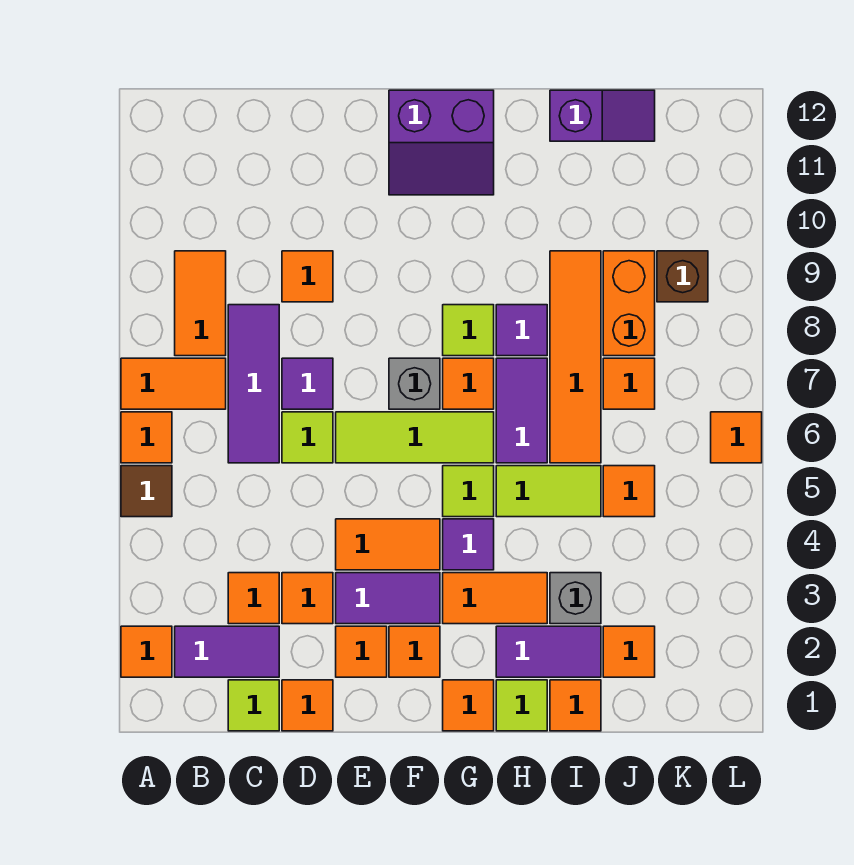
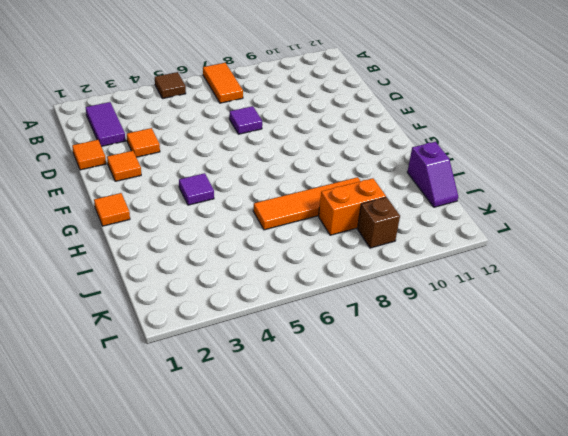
none -> orange 1x1 tile [121,626,172,677]
none -> orange 1x1 tile [121,412,172,463]
none -> orange 1x2 tile [175,251,226,356]
none -> lime 1x1 tile [228,680,279,731]

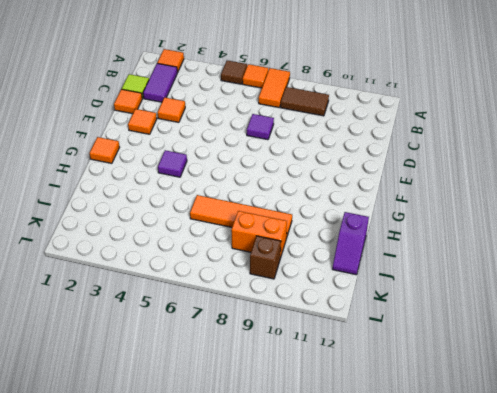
brown 1x2 tile [281,87,329,116] -> orange 1x2 tile [175,251,226,356]
none -> orange 1x1 tile [228,573,279,624]
none -> purple 1x3 tile [228,305,279,463]
none -> lime 1x1 tile [282,412,333,463]
none -> orange 1x1 tile [282,251,333,302]

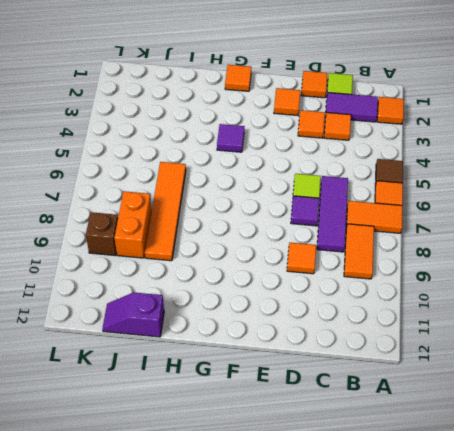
none -> purple 1x2 tile [336,573,440,624]
none -> orange 1x2 tile [336,519,440,570]
none -> lime 1x3 tile [336,412,494,463]
none -> orange 1x1 tile [389,626,440,677]

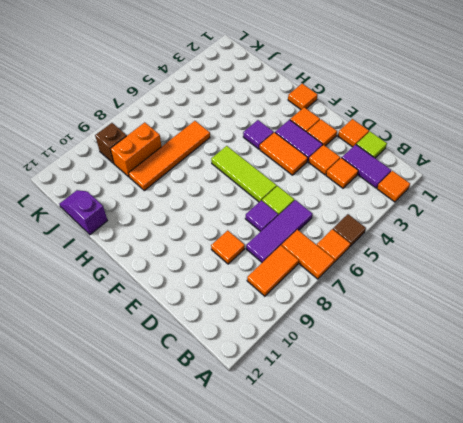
none -> grey 1x1 brick [389,358,440,409]
none -> purple 2x2 slope [389,90,494,195]
none -> orange 1x2 tile [443,573,547,624]
none -> lime 1x1 tile [443,466,494,517]

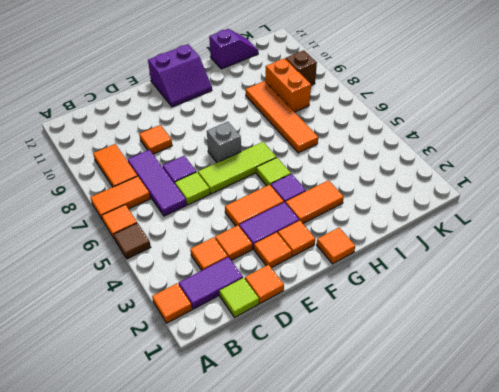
none -> orange 1x1 tile [443,358,494,409]
none -> lime 1x1 tile [443,305,494,356]
none -> lime 1x1 tile [496,680,547,731]
none -> purple 1x2 tile [496,626,601,677]

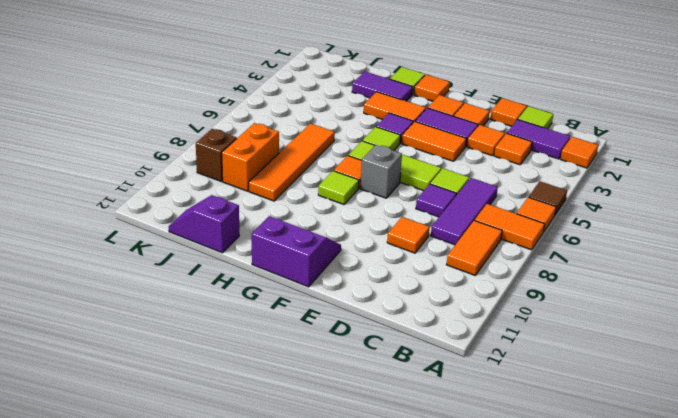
none -> lime 1x2 tile [496,466,601,517]
none -> purple 1x2 tile [496,358,547,463]
none -> purple 1x1 tile [496,305,547,356]
none -> orange 1x1 tile [550,680,601,731]

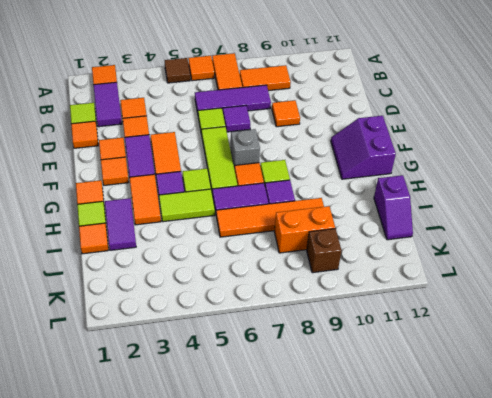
lime 1x2 tile [159,189,215,222] -> lime 1x2 tile turned to [496,466,601,517]
none -> grey 1x1 brick [550,573,601,624]
none -> orange 1x1 tile [603,626,655,677]
none -> orange 1x1 tile [603,466,655,517]
none -> orange 1x1 tile [603,358,655,409]

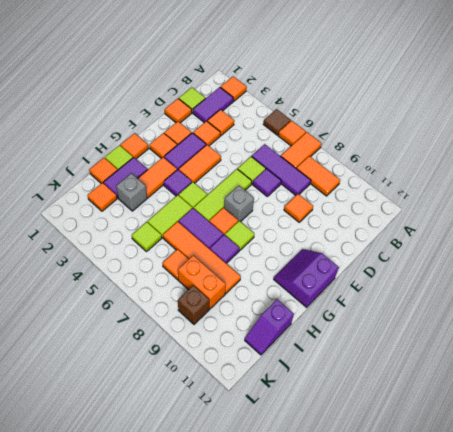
lime 1x1 tile [132,222,162,251] -> orange 1x1 tile [603,466,655,517]
none -> orange 1x1 tile [711,412,762,463]

